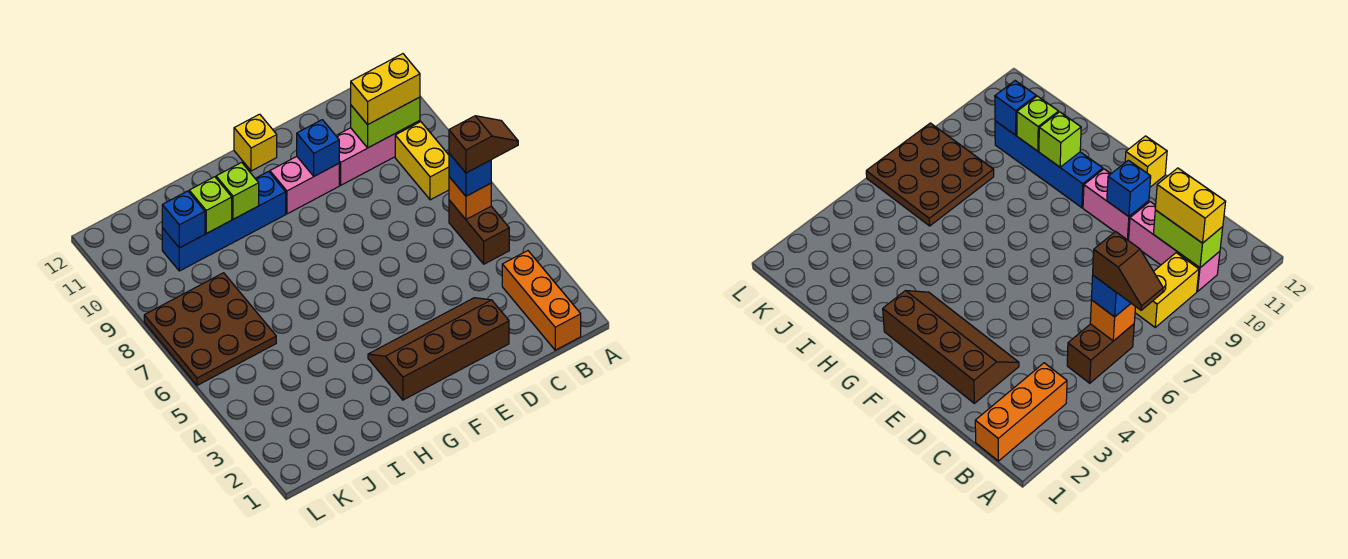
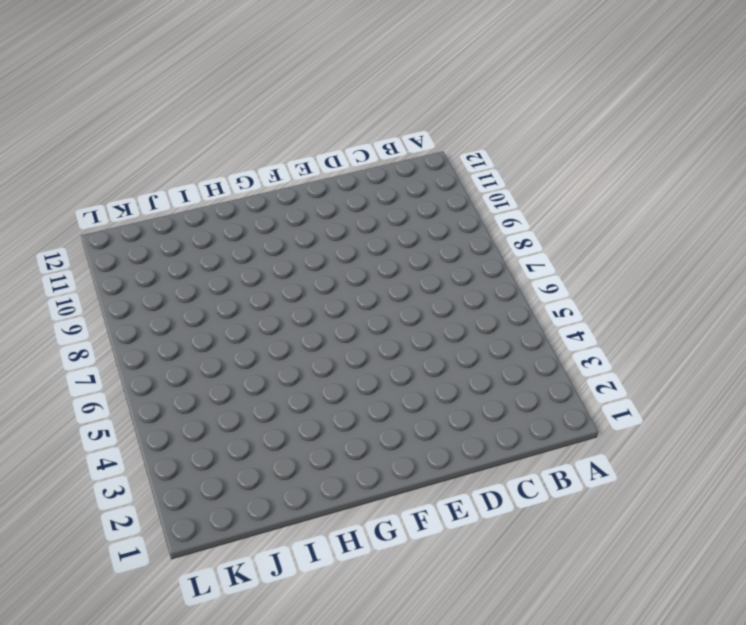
none -> orange 1x3 brick [502,251,581,350]
none -> brown 1x2 brick [449,200,509,264]
none -> yellow 1x2 brick [395,122,449,200]

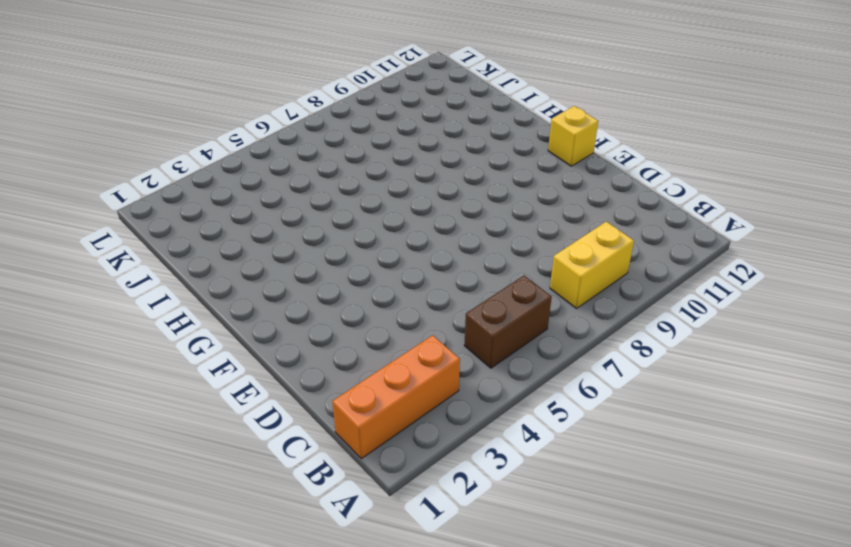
none -> pink 1x3 brick [336,121,420,185]
none -> brown 2x4 slope [368,298,509,400]
none -> pink 1x2 brick [270,157,339,214]

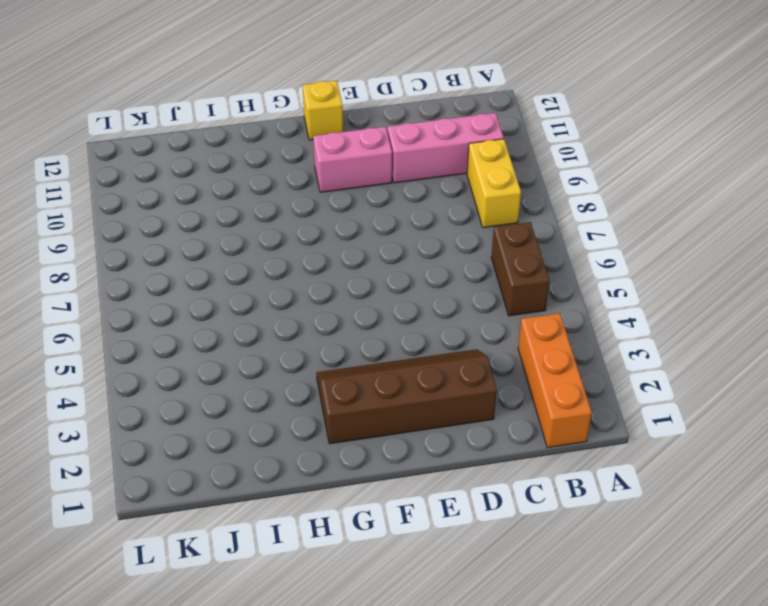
none -> blue 1x4 brick [162,172,286,271]
none -> brown 3x3 plate [144,273,276,385]
none -> orange 1x1 brick [449,177,491,219]

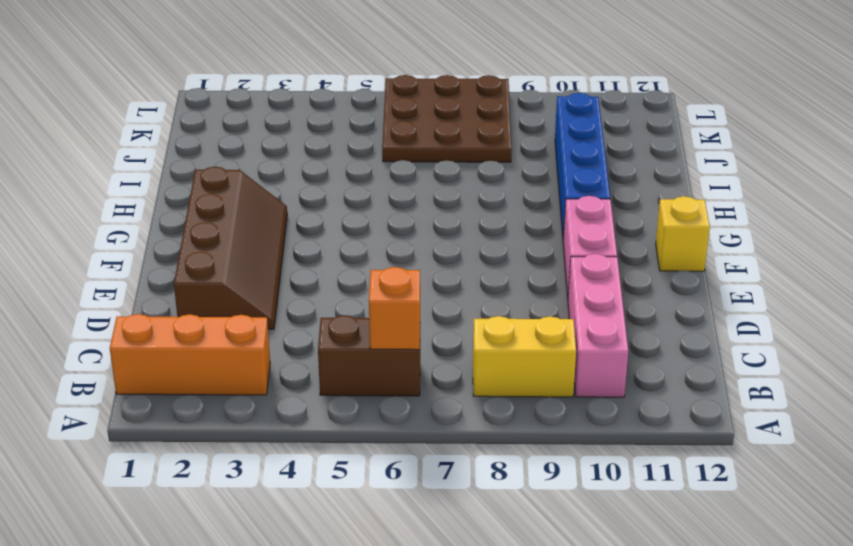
none -> lime 1x2 brick [351,97,420,148]
none -> blue 1x1 brick [297,120,339,176]
none -> lime 1x1 brick [216,162,259,219]

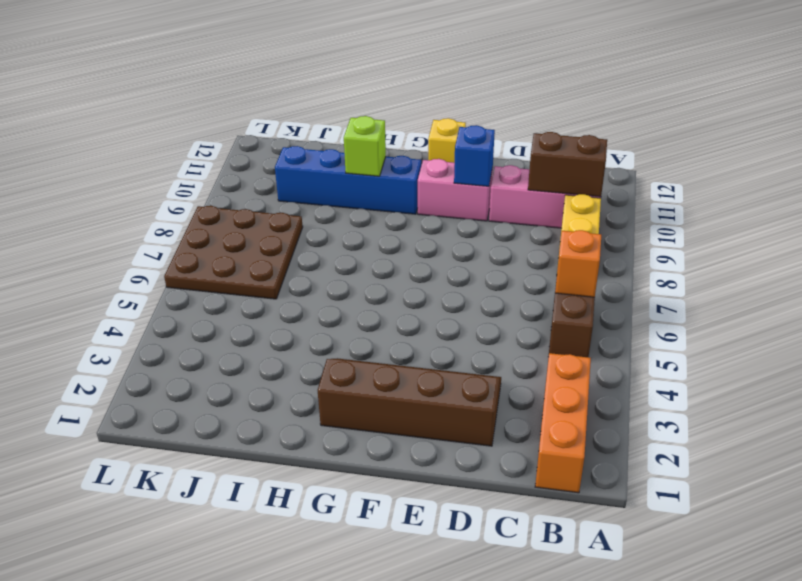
brown 1x2 brick [528,132,607,197] -> lime 1x2 brick [351,97,420,148]
none -> lime 1x1 brick [189,177,232,234]
none -> blue 1x1 brick [162,191,205,248]
none -> blue 1x1 brick [449,154,491,196]

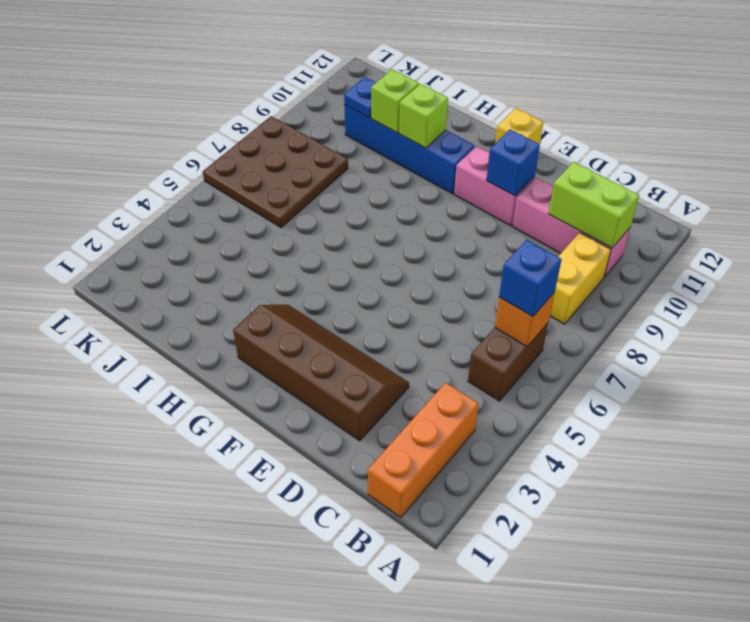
blue 1x1 plate [344,77,375,118] -> blue 1x1 brick [162,191,205,248]
none -> yellow 1x2 brick [351,54,420,125]
none -> brown 1x2 slope [449,116,518,173]

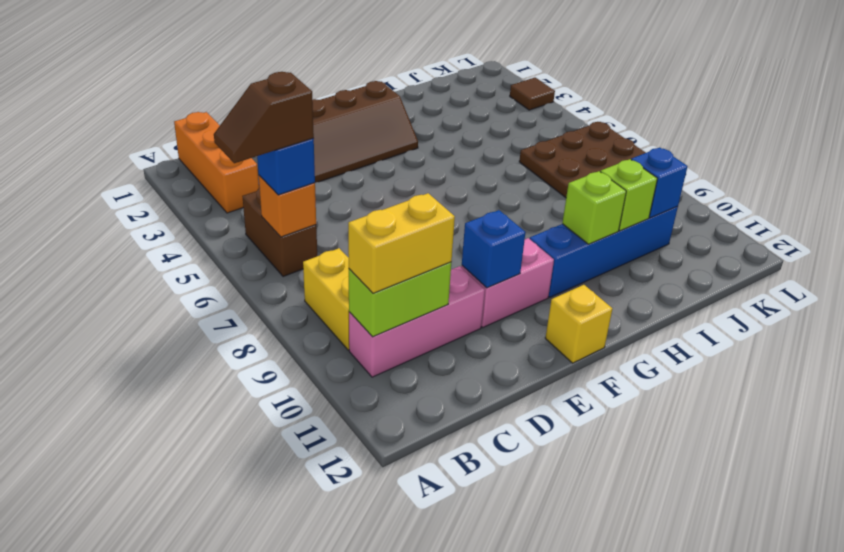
brown 1x1 tile [510,78,555,110] -> none

